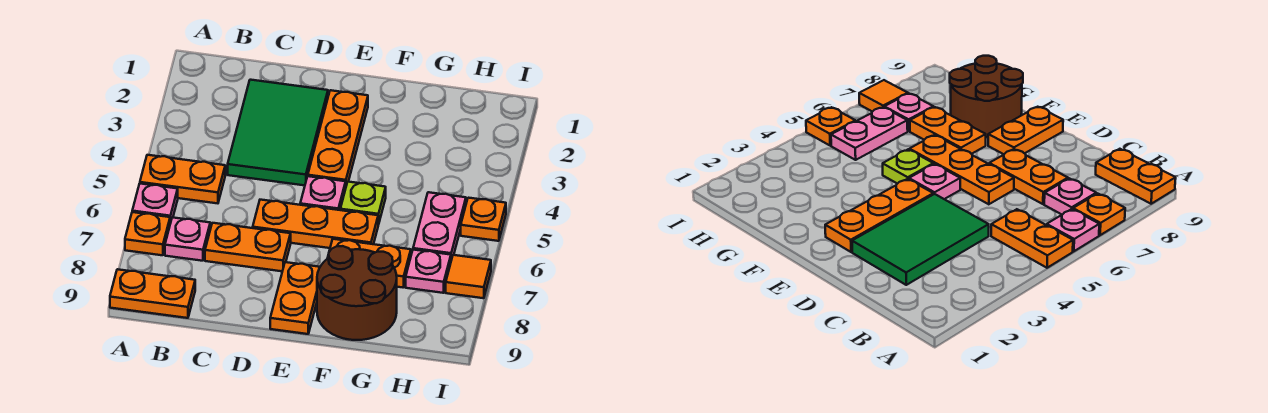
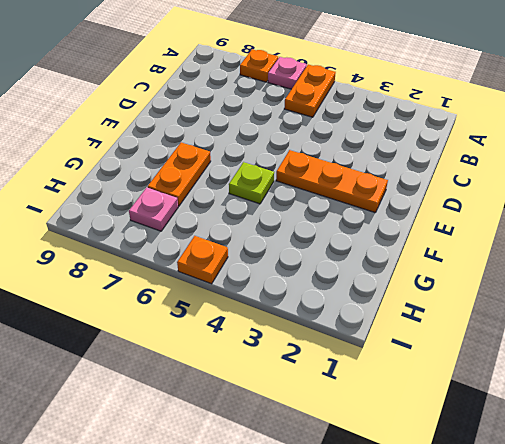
none -> orange 1x2 plate [110,269,195,318]
none -> pink 1x1 plate [165,217,210,261]
none -> green 2x3 tile [228,80,328,185]

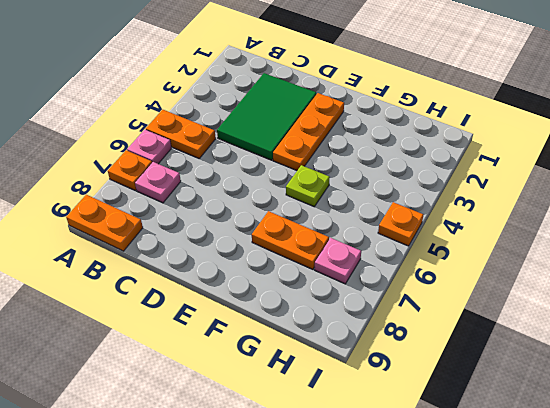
none -> orange 1x2 plate [205,223,291,271]
none -> orange 1x3 plate [253,200,378,248]
none -> pink 1x1 plate [300,176,346,210]

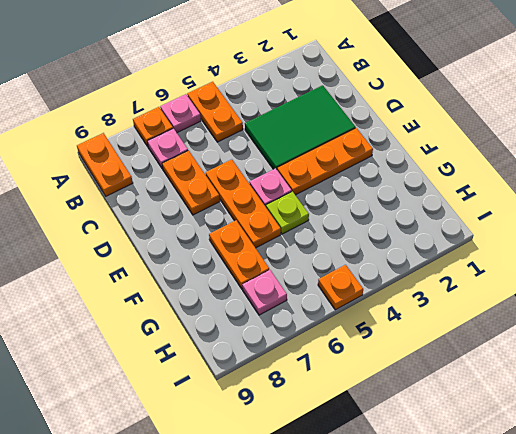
none -> orange 1x2 plate [270,262,320,334]
none -> brown 2x2 round brick [317,246,397,340]
none -> pink 1x2 plate [413,192,466,260]

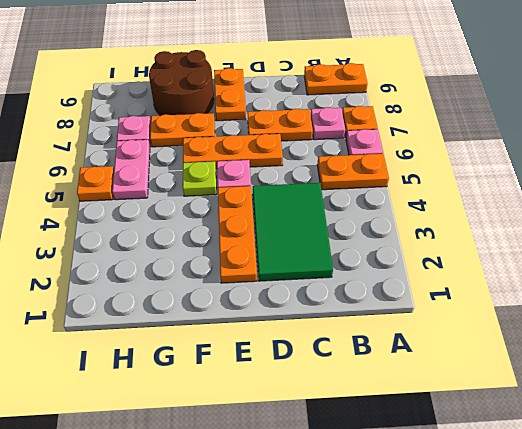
none -> orange 1x1 tile [446,255,491,298]

